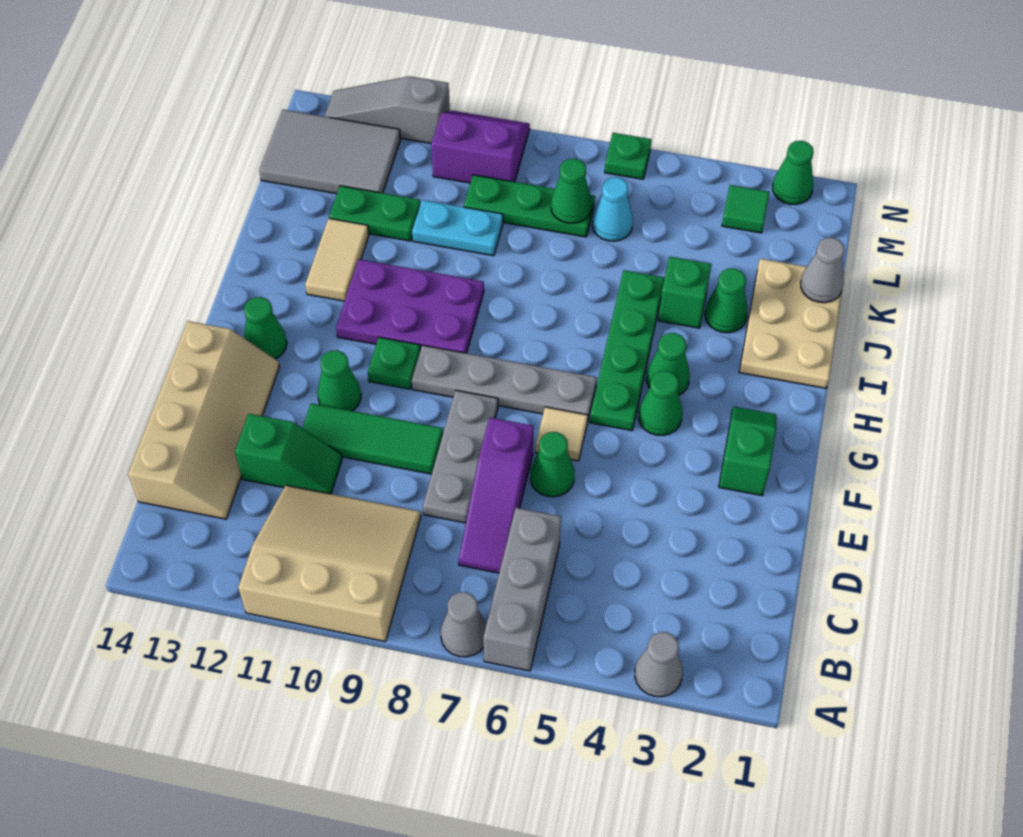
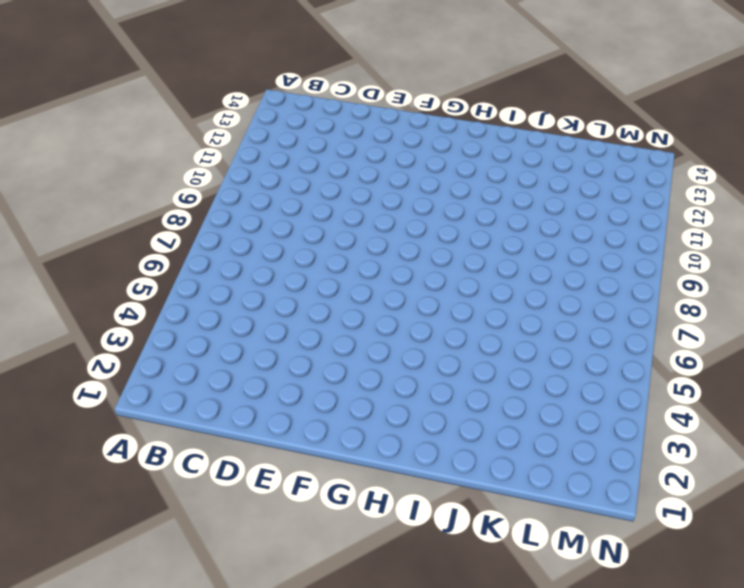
none -> grey 1x1 cone [635,632,683,697]
none -> grey 1x3 brick [483,508,561,671]
none -> grey 1x1 cone [441,592,486,657]
none -> tan 3x3 slope [238,485,421,641]

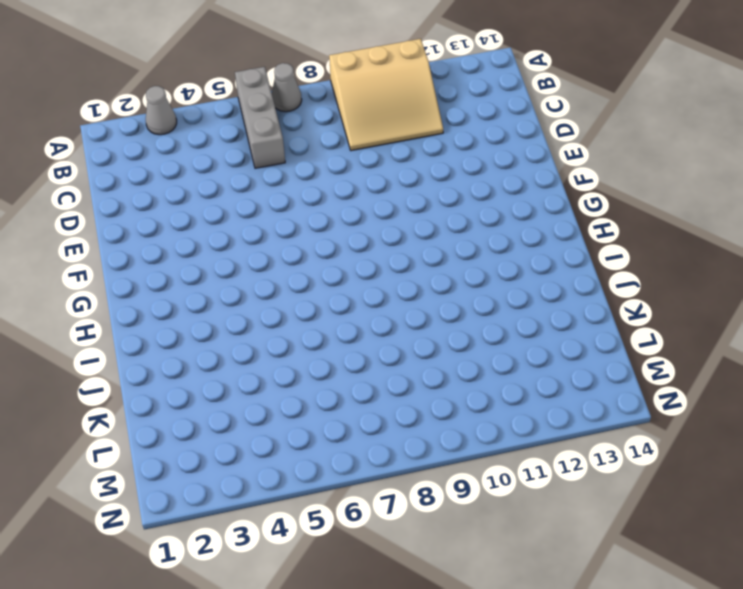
none -> purple 1x3 slope [458,418,534,573]
none -> tan 2x4 slope [128,321,279,519]
none -> grey 1x3 plate [423,390,498,523]
none -> green 1x2 slope [235,414,342,494]

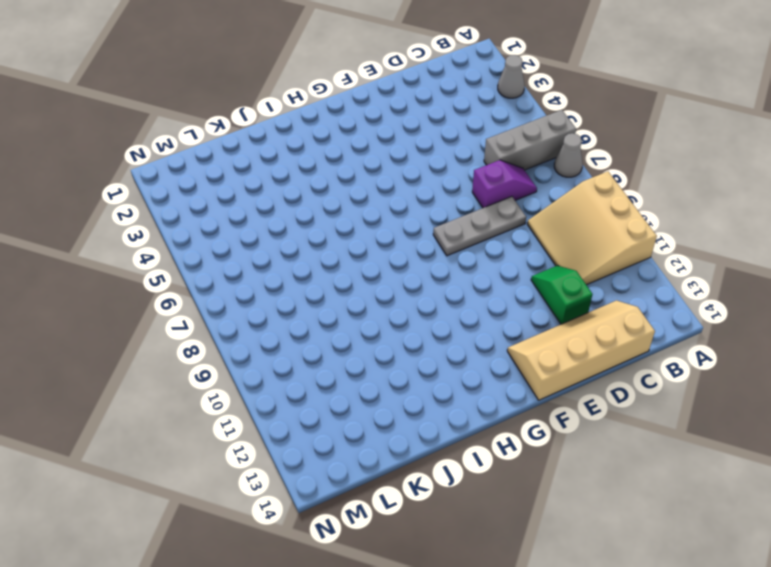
purple 1x2 slope [472,160,537,208] -> purple 1x3 slope [458,418,534,573]
none -> green 1x1 cone [530,432,575,497]
none -> green 1x3 tile [303,403,443,474]
none -> green 1x2 slope [719,406,776,496]
none -> tan 1x1 tile [536,407,588,461]

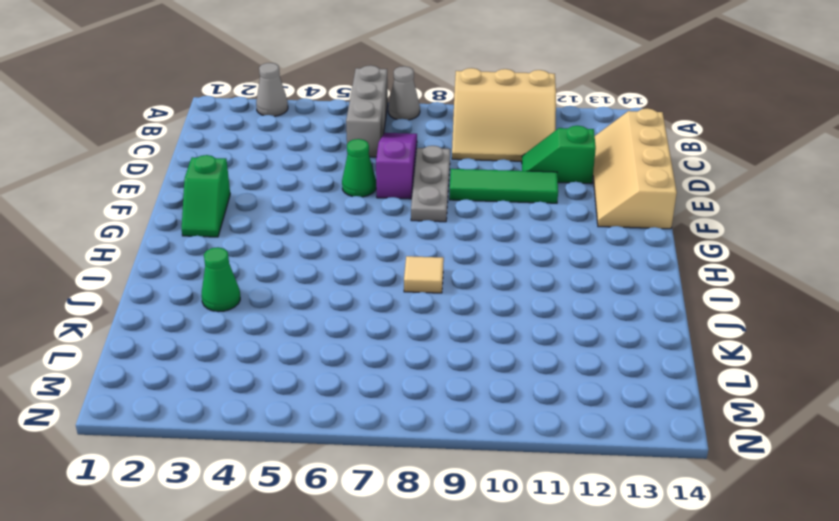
tan 1x1 tile [404,256,444,293] -> tan 1x1 tile moved to [536,407,588,461]
none -> green 1x1 cone [317,350,361,411]
none -> green 1x1 cone [638,371,682,435]
none -> green 1x4 plate [590,270,664,431]
none -> grey 1x4 plate [412,345,597,422]

